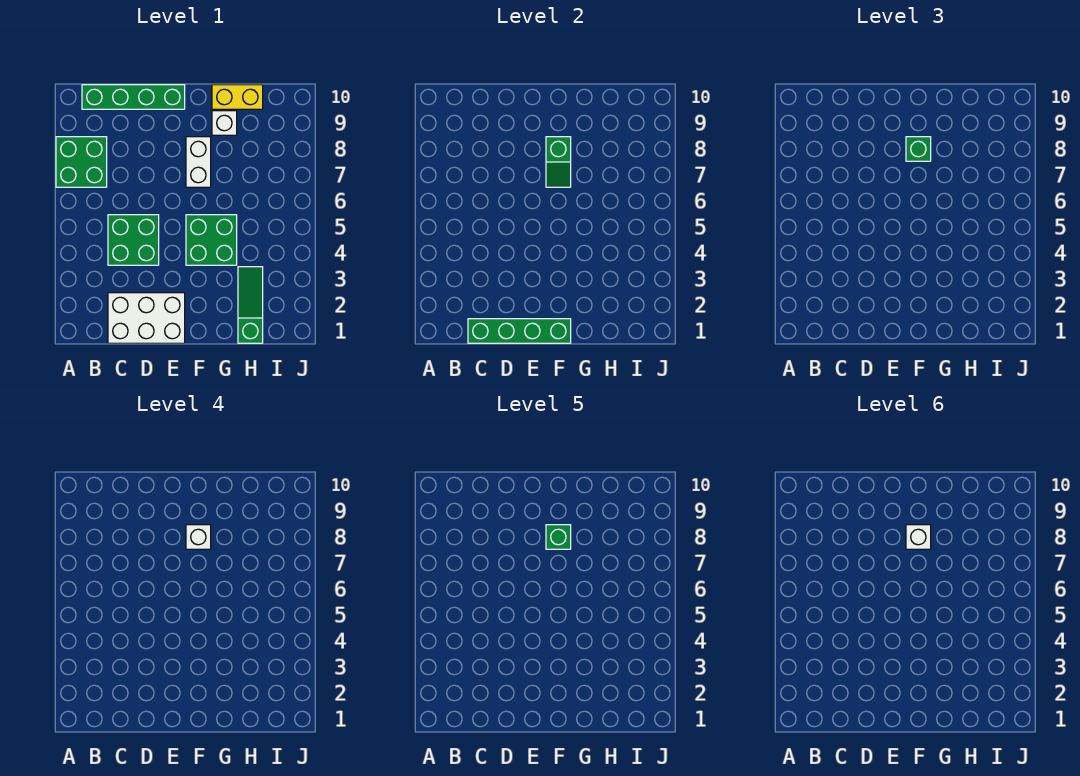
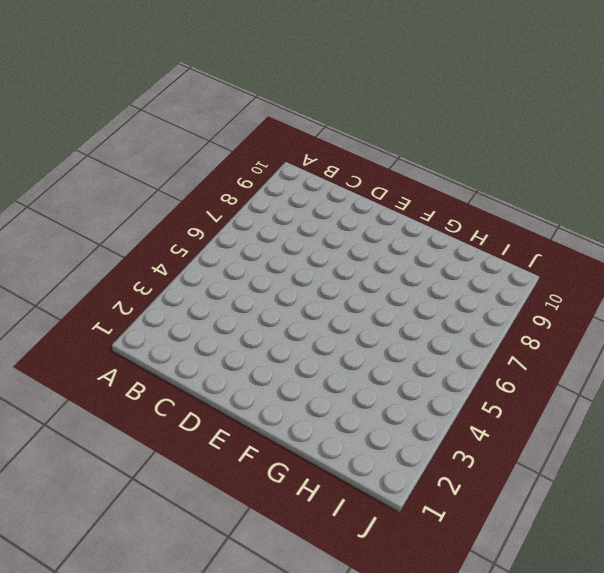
none -> green 2x2 brick [56,137,107,187]
none -> green 1x4 brick [82,85,185,109]
none -> white 2x3 brick [108,293,185,343]

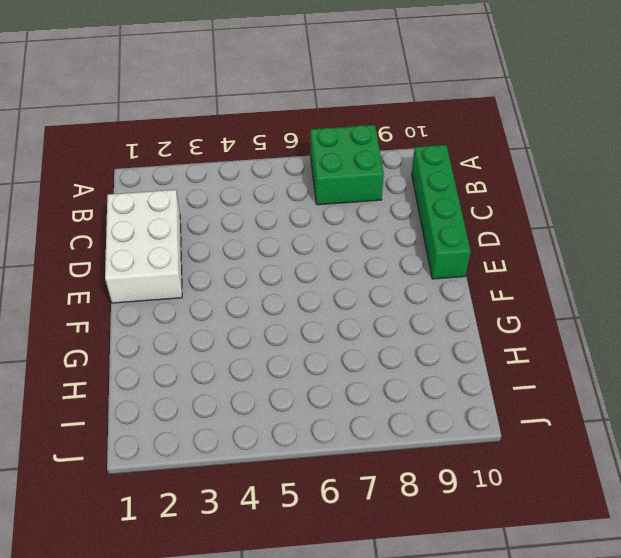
none -> green 2x2 brick [108,215,159,265]
none -> green 2x2 brick [186,215,237,265]
none -> white 1x2 brick [186,137,211,187]

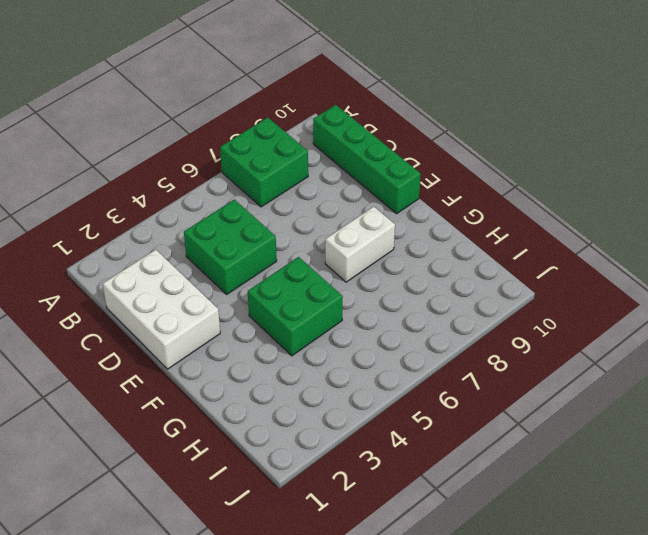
none -> white 1x1 brick [212,111,237,135]
none -> yellow 1x2 brick [212,85,263,109]
none -> green 1x3 slope [238,267,263,343]

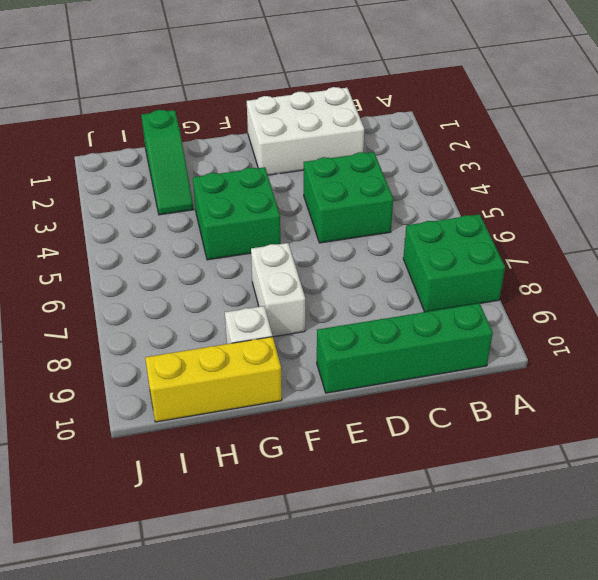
yellow 1x3 brick [145,337,282,422] -> yellow 1x2 brick [212,85,263,109]
none -> green 1x4 brick [468,319,571,343]
none -> green 1x2 slope [546,137,571,187]
none -> green 1x1 brick [906,137,931,161]

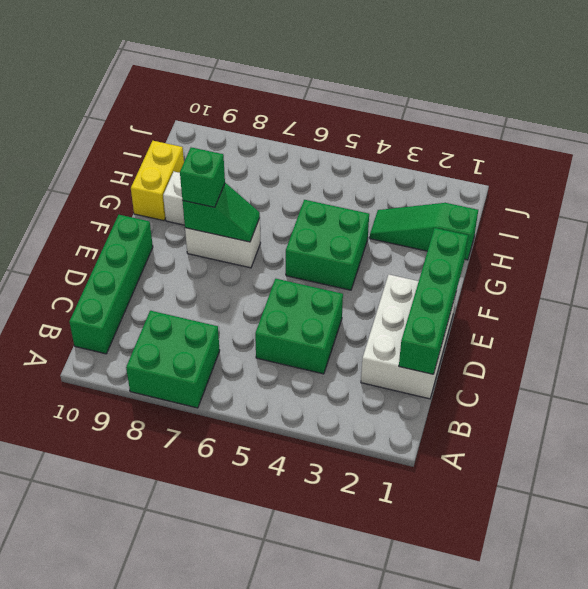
none -> white 1x1 brick [186,525,211,549]
none -> green 1x1 brick [546,525,571,549]
none -> white 1x1 brick [906,525,931,549]

